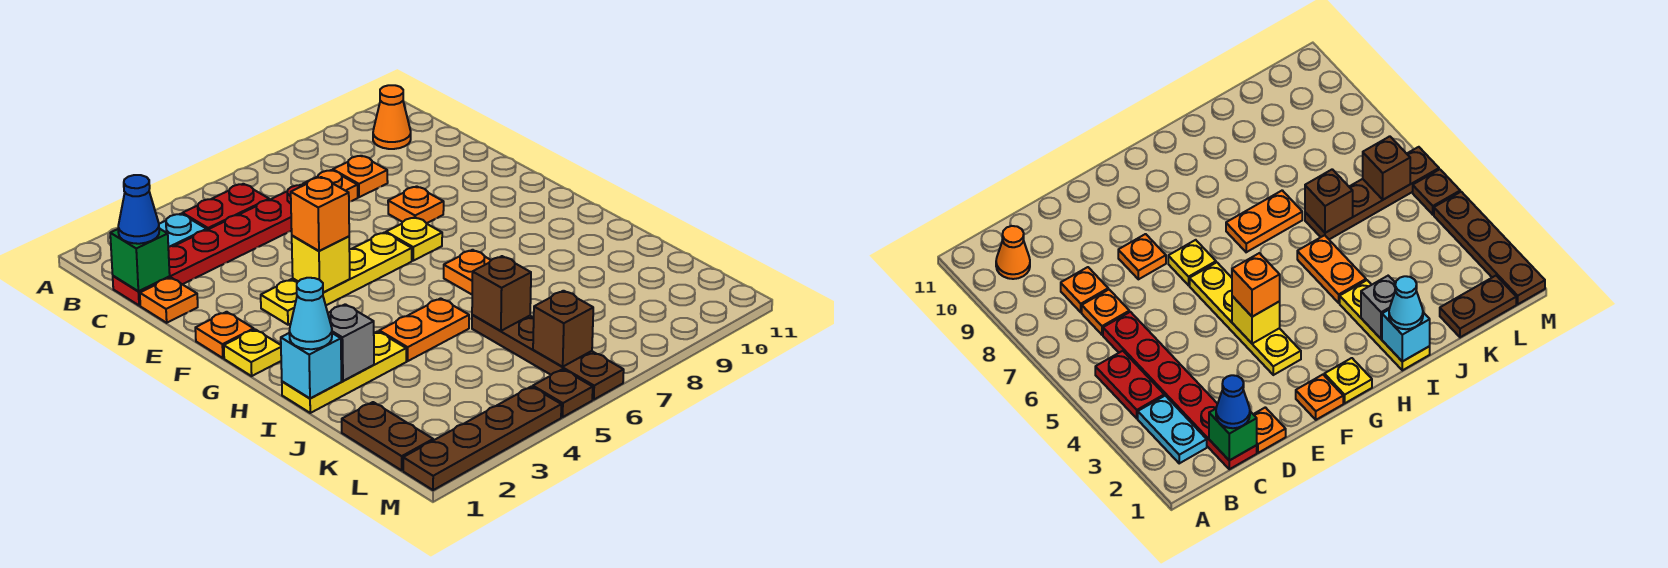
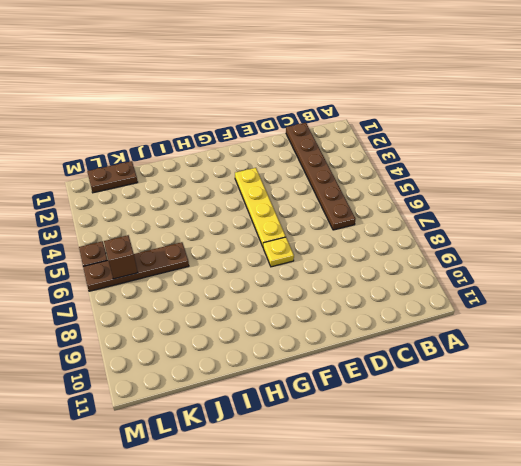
brown 1x6 plate [286,123,355,230] -> red 1x6 plate [113,185,303,306]
none -> cyan 1x2 plate [159,214,207,247]
none -> red 1x2 plate [182,184,269,230]
none -> orange 1x1 cone [373,85,411,149]

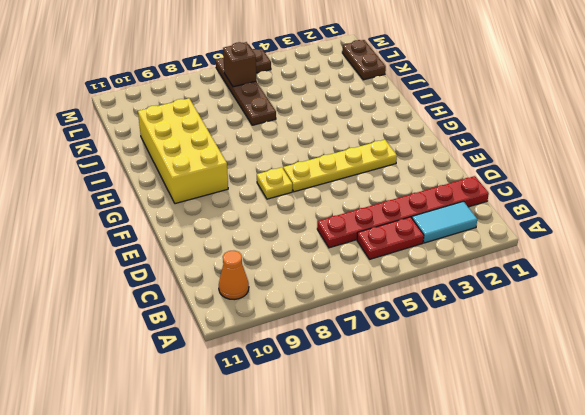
cyan 1x2 tile [412,201,477,243] -> cyan 1x2 plate [159,214,207,247]
yellow 2x4 brick [138,98,228,204] -> none
none -> orange 1x1 plate [303,170,358,202]
none -> orange 1x1 plate [333,156,388,197]
none -> orange 1x1 plate [140,278,198,323]

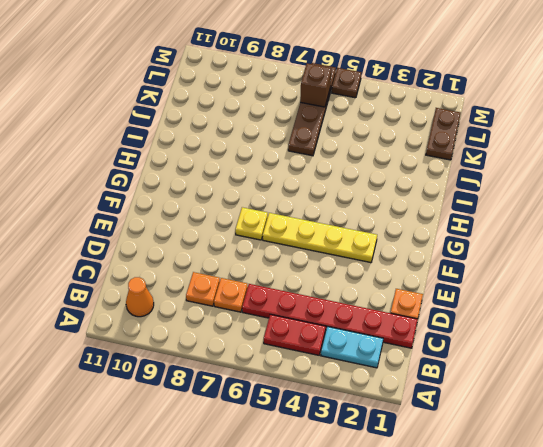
none -> orange 1x1 plate [388,186,444,223]
none -> orange 1x1 plate [195,312,254,358]
none -> yellow 1x1 plate [224,329,281,376]

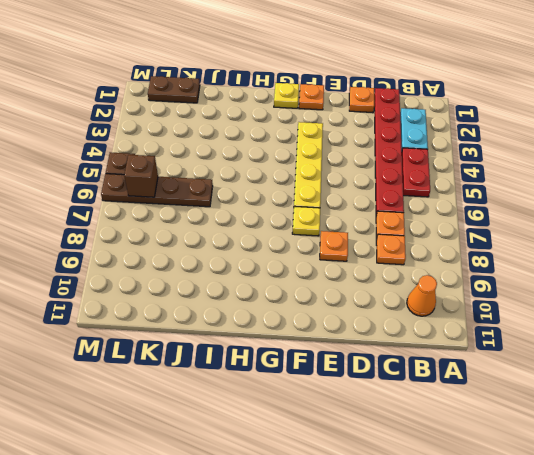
none -> orange 1x2 plate [444,250,491,294]
none -> yellow 1x3 plate [282,331,406,413]
none -> orange 1x2 plate [379,298,469,361]

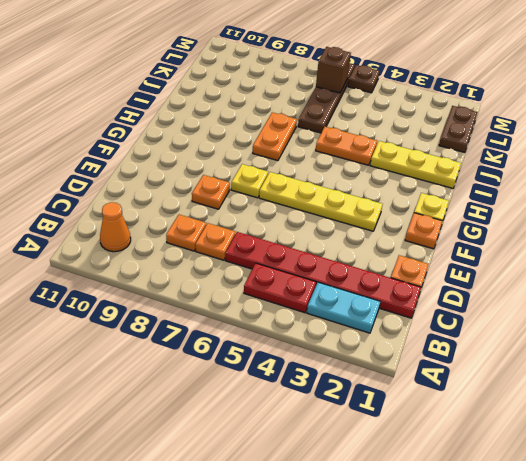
none -> brown 1x4 plate [403,387,561,490]
none -> green 1x1 brick [110,229,170,291]
none -> yellow 1x1 brick [292,236,350,292]

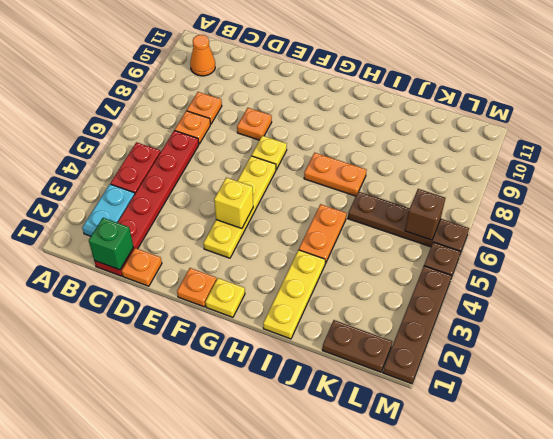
none -> cyan 1x1 brick [281,333,341,399]
none -> grey 1x1 brick [328,304,374,381]
none -> brown 1x1 brick [472,256,531,331]

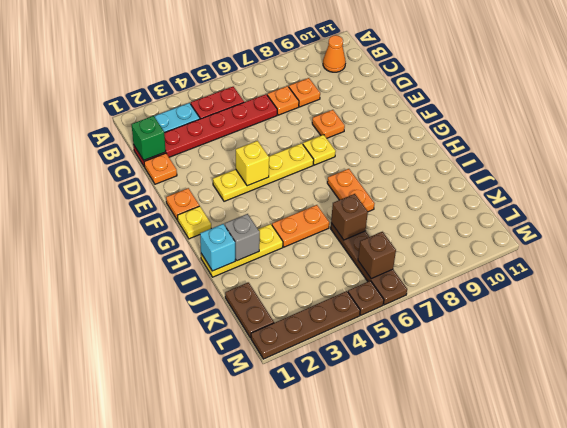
none -> blue 1x1 cone [118,175,159,244]
none -> orange 1x1 brick [291,177,349,251]
none -> cyan 1x1 cone [289,278,332,349]

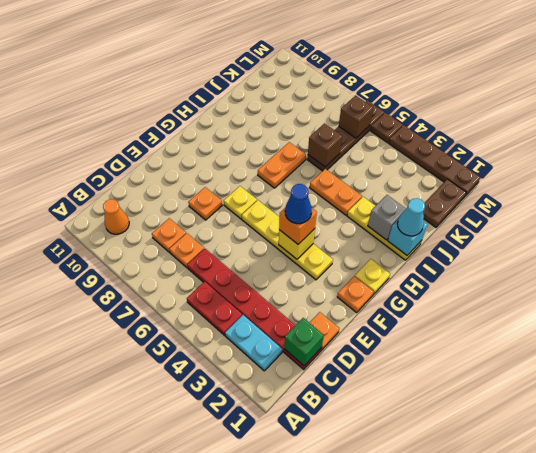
blue 1x1 cone [285,184,312,224] -> blue 1x1 cone moved to [118,175,159,244]

